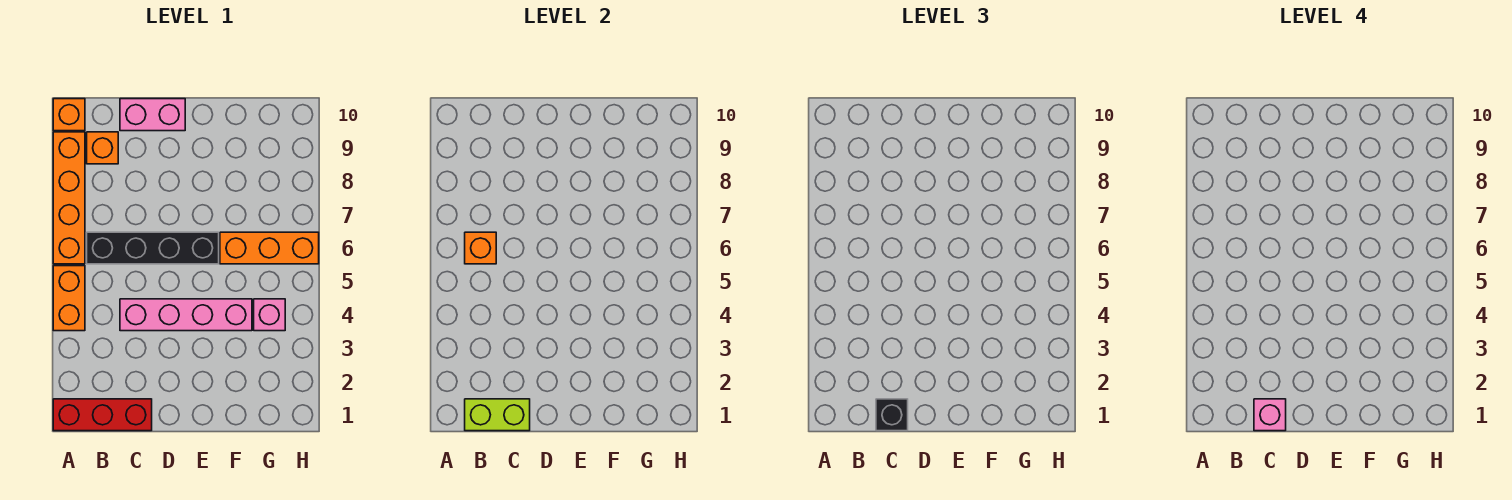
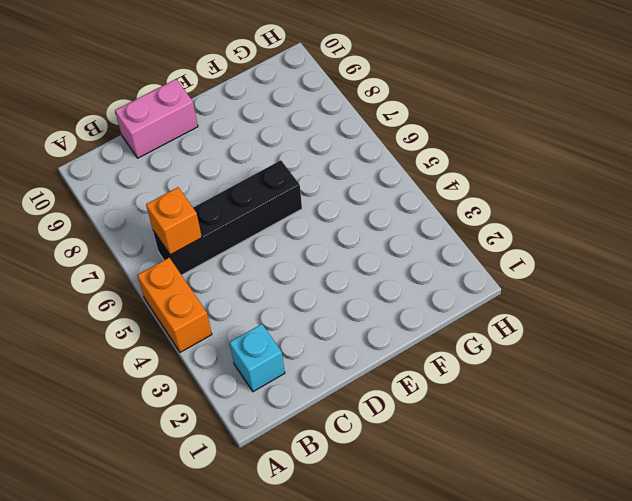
cyan 1x1 brick [230,324,285,392] -> none
none -> red 1x3 brick [53,399,152,431]
none -> orange 1x4 brick [53,132,85,264]
none -> orange 1x1 brick [53,99,85,131]

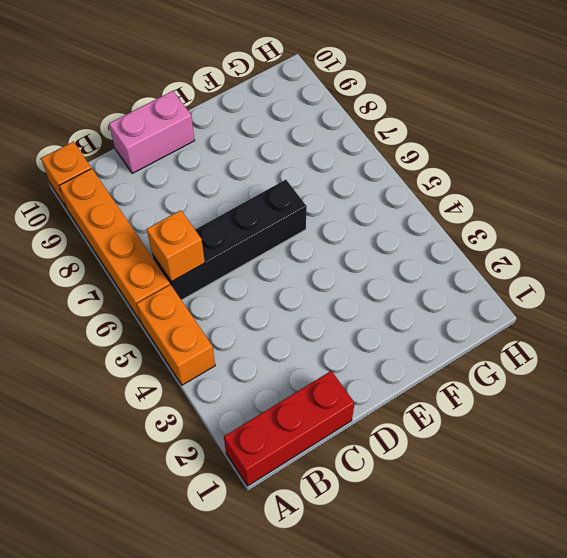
none -> orange 1x1 brick [87,132,118,164]
none -> pink 1x4 brick [120,299,252,331]
none -> orange 1x3 brick [220,232,319,264]

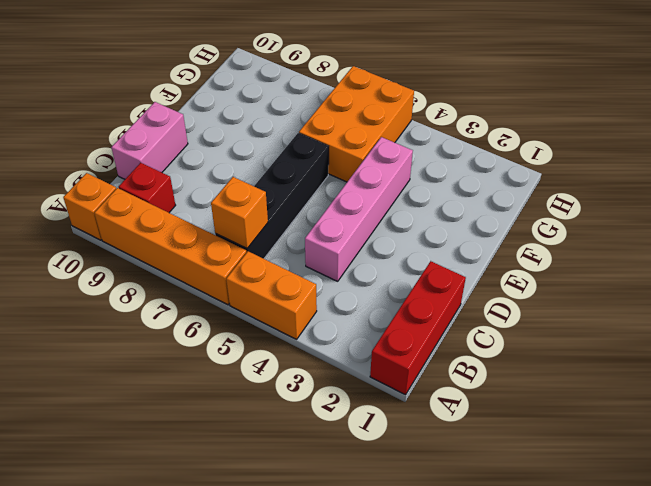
red 1x1 brick [119,163,176,213] -> orange 1x1 brick [87,132,118,164]
orange 2x3 brick [299,66,414,182] -> orange 1x3 brick [220,232,319,264]
none -> pink 1x1 brick [254,299,285,331]
none -> lime 1x2 brick [465,399,530,431]
none -> black 1x1 brick [876,399,908,431]

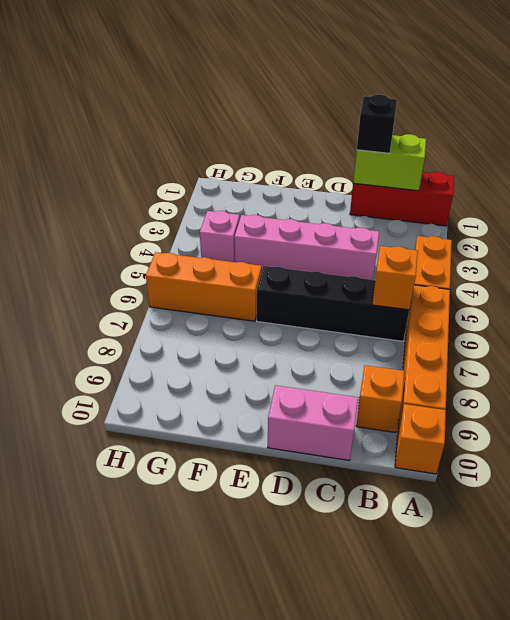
none -> pink 1x1 brick [1254,399,1286,431]

